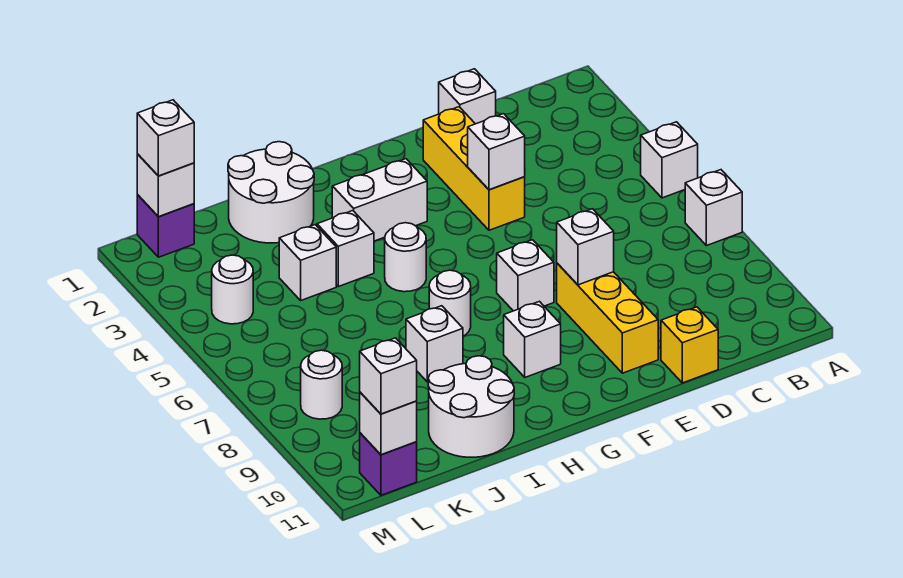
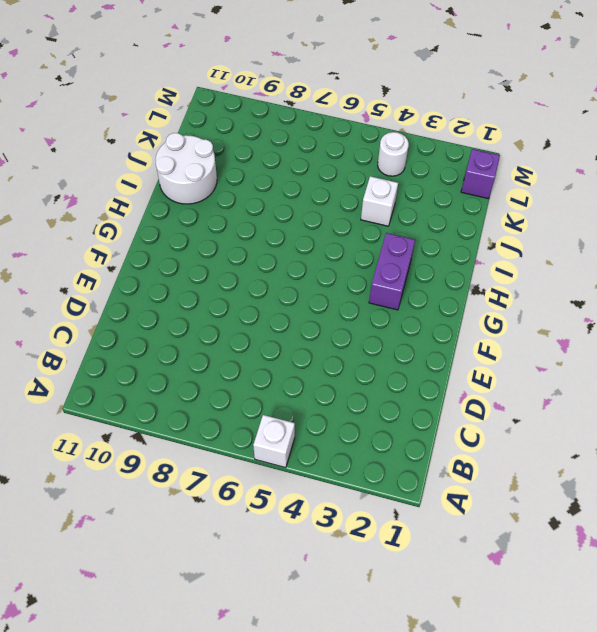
purple 1x2 brick [369,233,415,310] -> white 1x2 brick [332,159,427,241]
none -> white 1x1 brick [685,170,742,246]
none -> white 1x1 brick [439,69,496,124]
none -> yellow 1x1 brick [661,307,718,383]

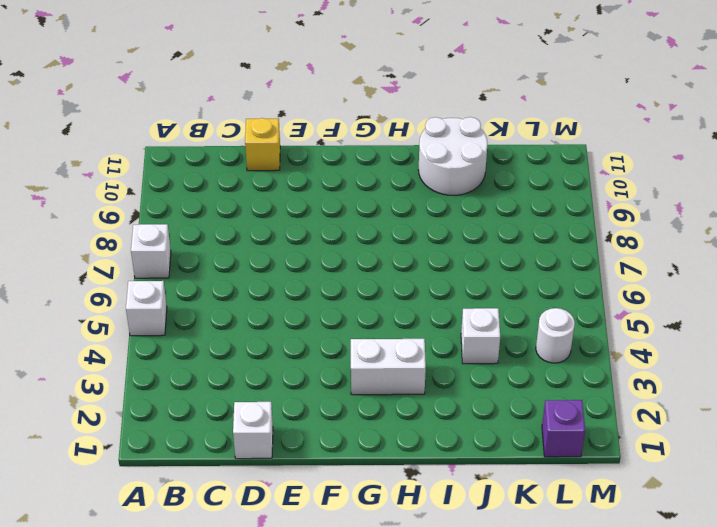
none -> yellow 1x3 brick [423,107,525,230]
none -> yellow 1x3 brick [557,263,658,373]
none -> white 1x1 brick [497,240,554,311]

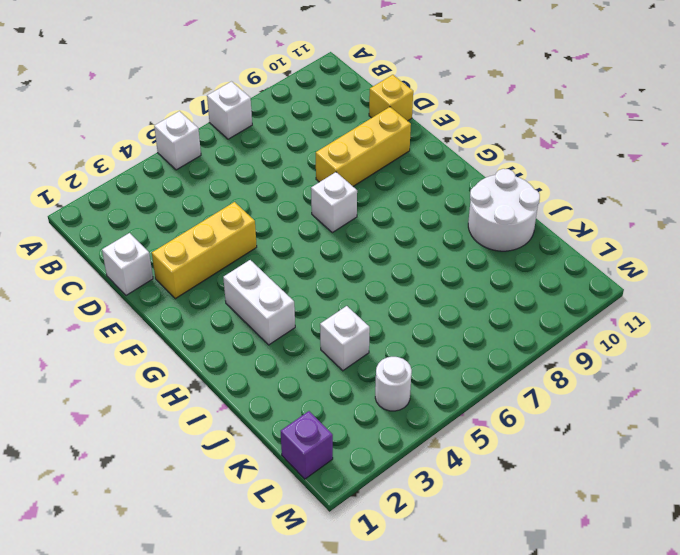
none -> white 1x1 brick [504,301,561,377]
none -> white 1x1 round brick [385,223,426,292]
none -> white 1x1 round brick [429,270,471,336]

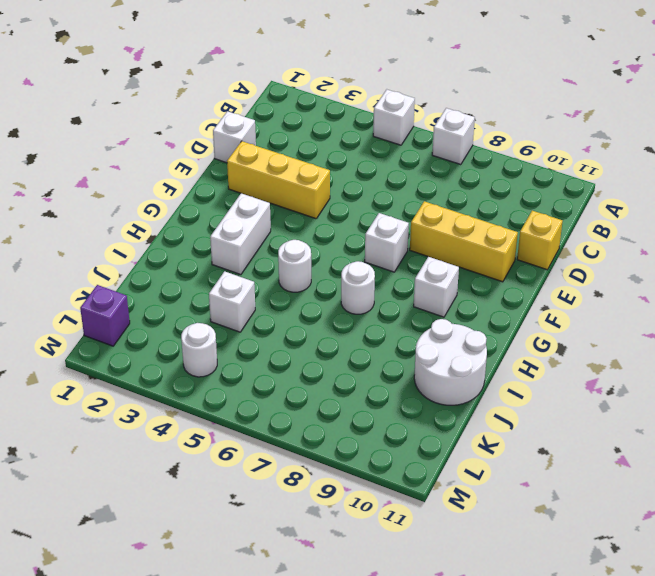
none -> white 2x2 round brick [228,142,314,243]
none -> white 1x1 brick [317,211,374,287]
none -> white 1x1 brick [406,306,463,382]

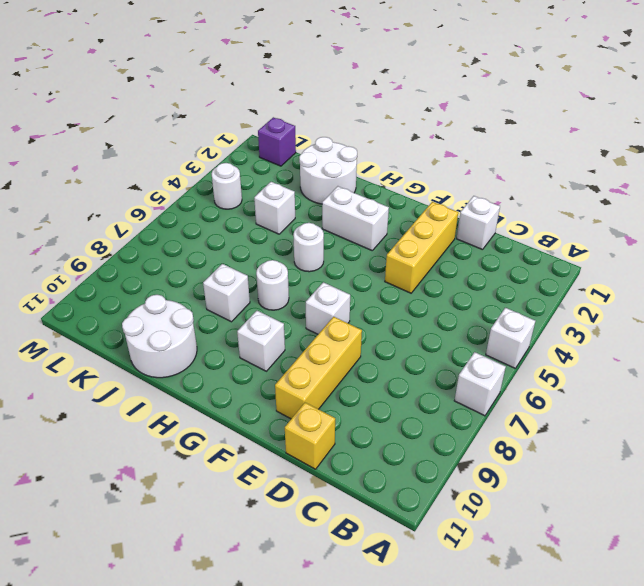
none -> white 1x1 brick [317,211,374,287]
none -> white 1x1 round brick [301,350,342,419]
none -> purple 1x1 brick [360,433,417,495]

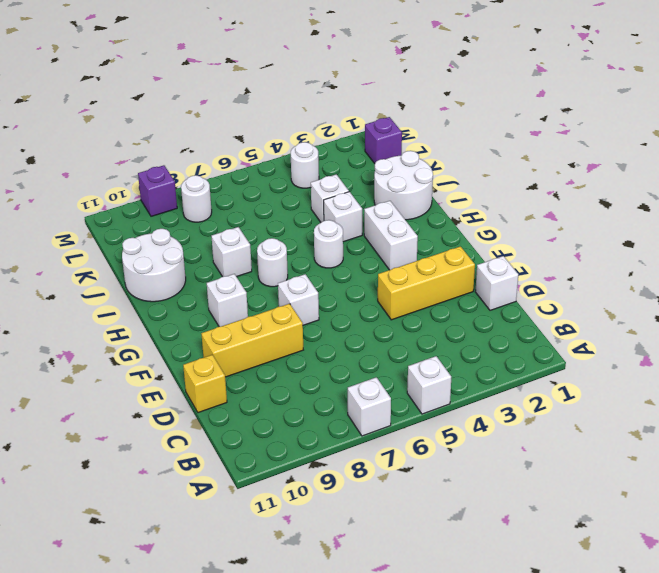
purple 1x1 brick [138,165,177,216] -> purple 1x1 brick moved to [360,433,417,495]
none -> white 1x1 brick [468,114,525,190]
none -> white 1x1 brick [557,209,614,285]
none -> white 1x1 brick [137,154,194,217]

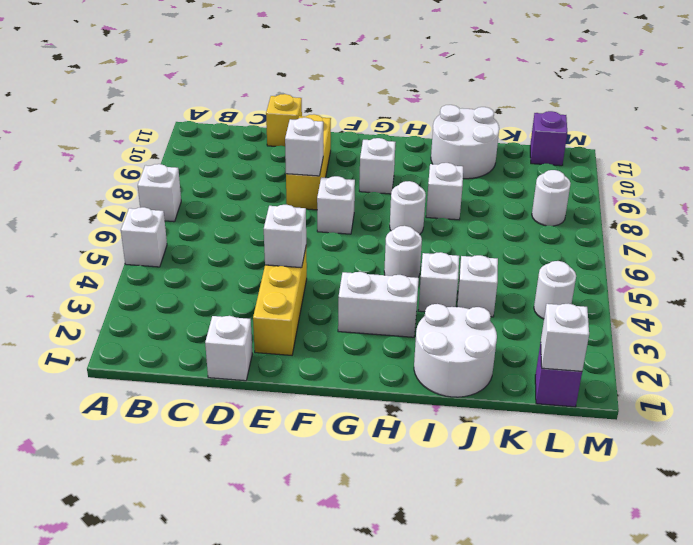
none -> white 1x1 brick [360,392,417,455]
none -> white 1x1 brick [137,100,194,176]
none -> white 1x1 brick [360,338,417,414]

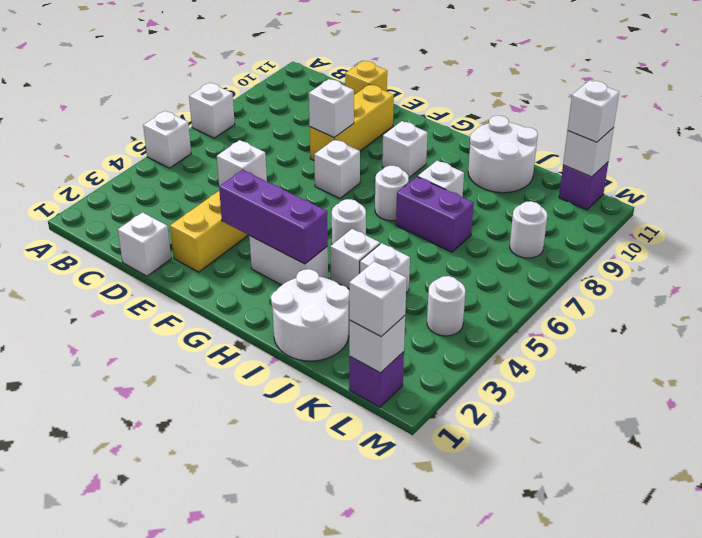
purple 1x3 brick [219,170,328,264] -> none
purple 1x2 brick [396,177,474,252] -> none

